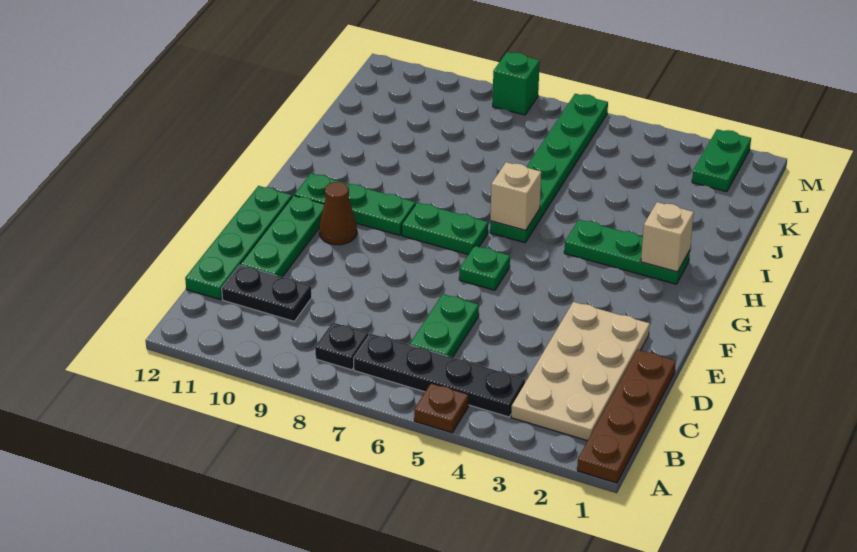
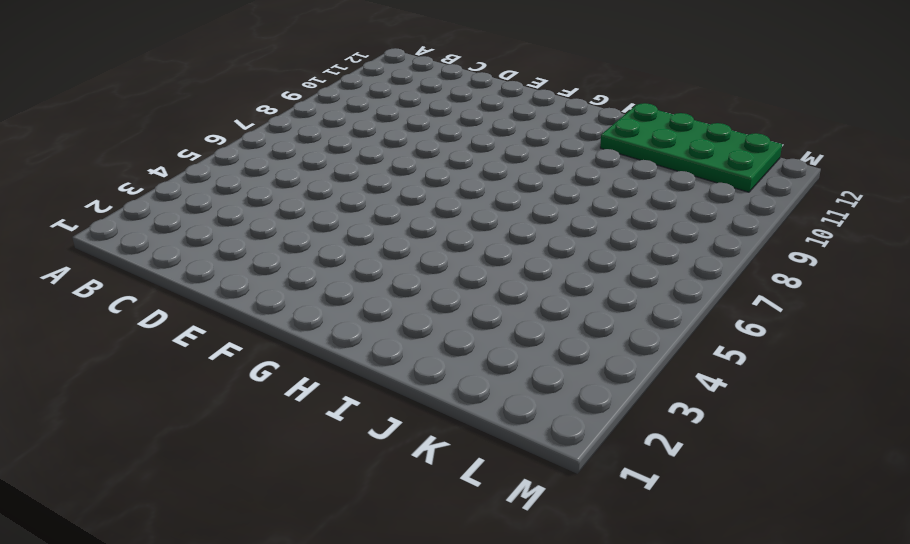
green 2x4 plate [600,103,782,192] -> none
none -> brown 1x4 plate [577,350,676,483]
none -> brown 1x1 plate [414,383,469,433]
none -> tan 2x4 plate [511,302,650,441]

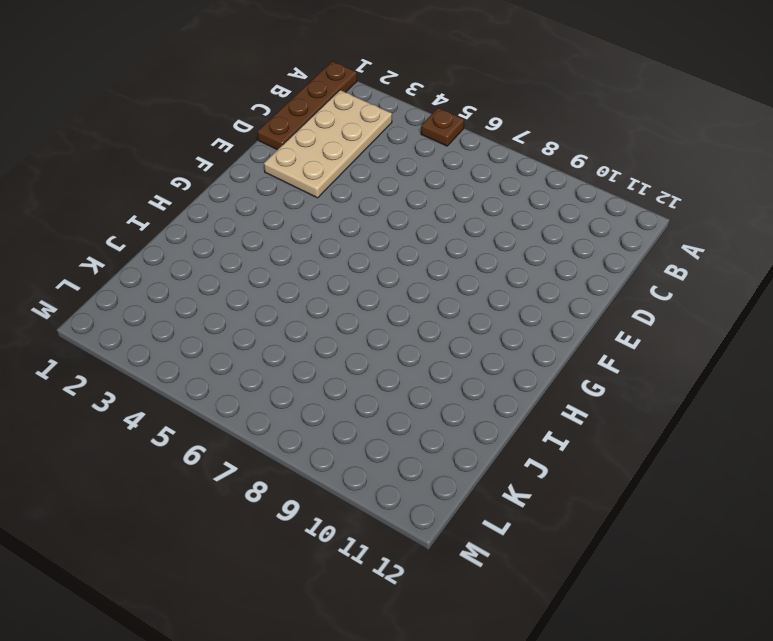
none -> black 1x4 plate [354,334,525,417]
none -> black 1x1 plate [315,322,369,370]
none -> green 1x2 plate [410,294,479,358]

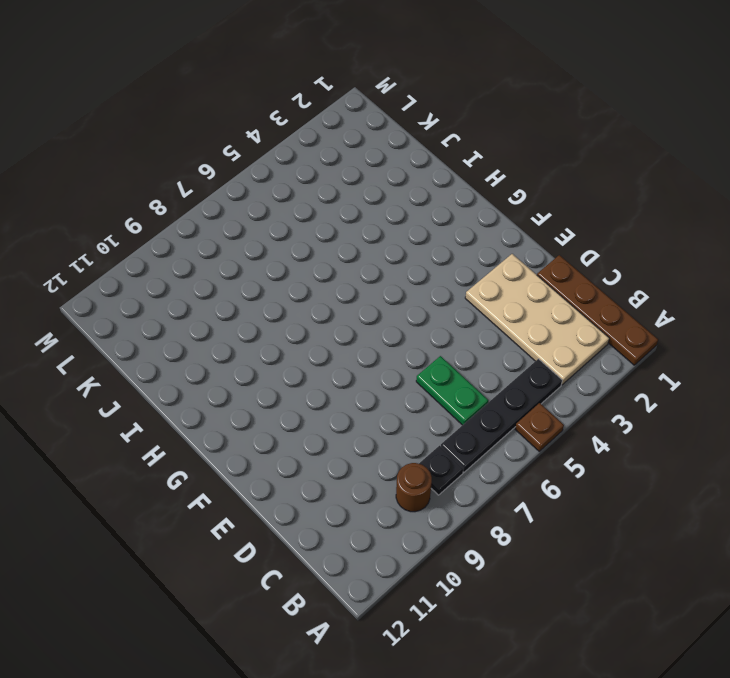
brown 1x1 round brick [396,463,432,512] -> none
none -> black 1x2 plate [222,265,312,321]
none -> green 1x4 plate [185,186,292,300]
none -> green 1x3 plate [241,196,324,277]

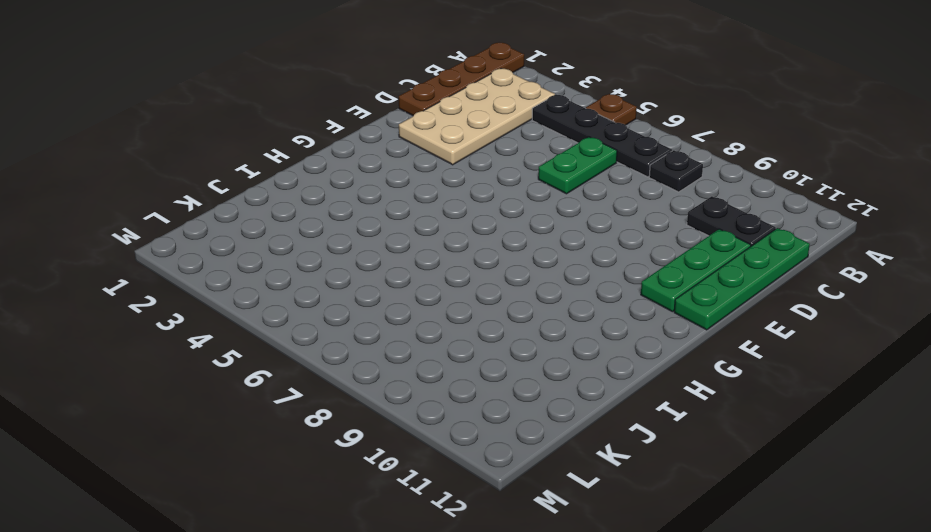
none -> green 1x1 plate [459,246,510,290]
none -> brown 1x1 cone [319,182,357,245]
none -> green 1x2 plate [402,203,488,255]

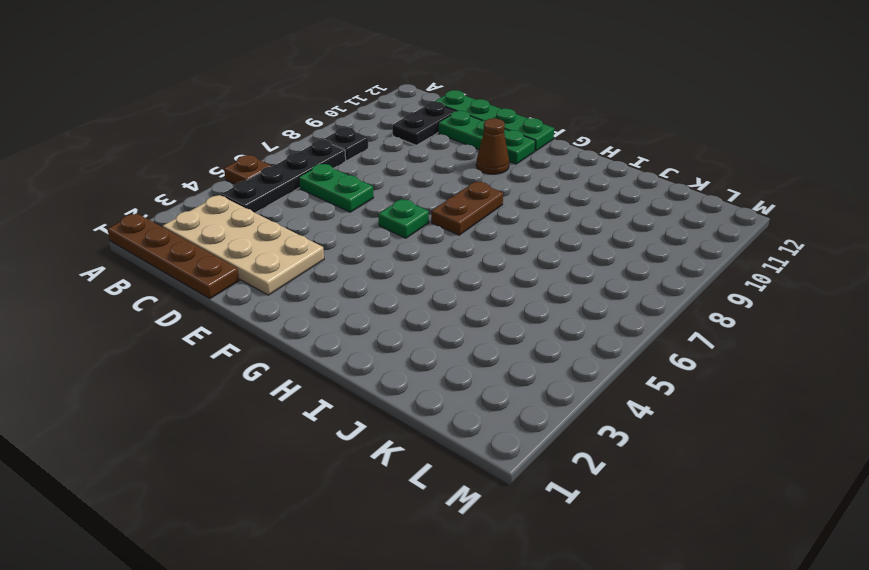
brown 1x2 plate [431,182,503,235] -> green 1x2 plate [402,203,488,255]
none -> green 1x3 plate [294,174,415,235]
none -> green 1x3 plate [564,220,690,284]
none -> green 1x6 plate [490,94,608,243]

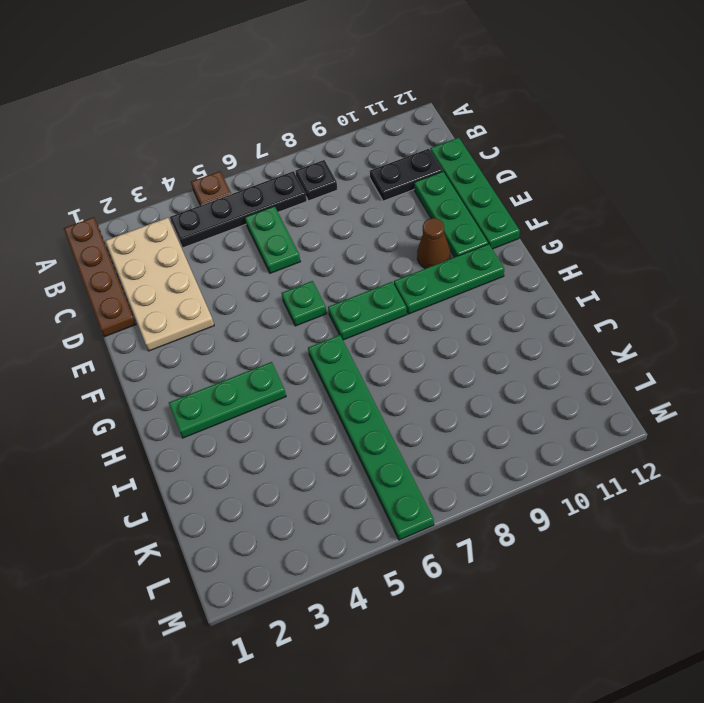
none -> green 1x2 plate [692,129,751,192]
none -> green 1x1 brick [493,52,540,115]
none -> tan 1x1 brick [641,202,694,272]

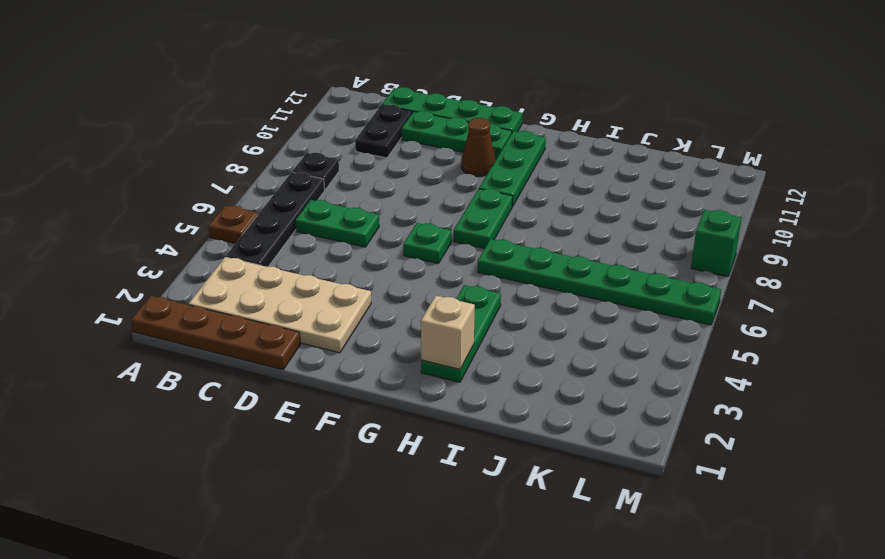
none -> green 1x2 plate [692,129,751,192]
none -> tan 1x1 brick [491,162,541,230]

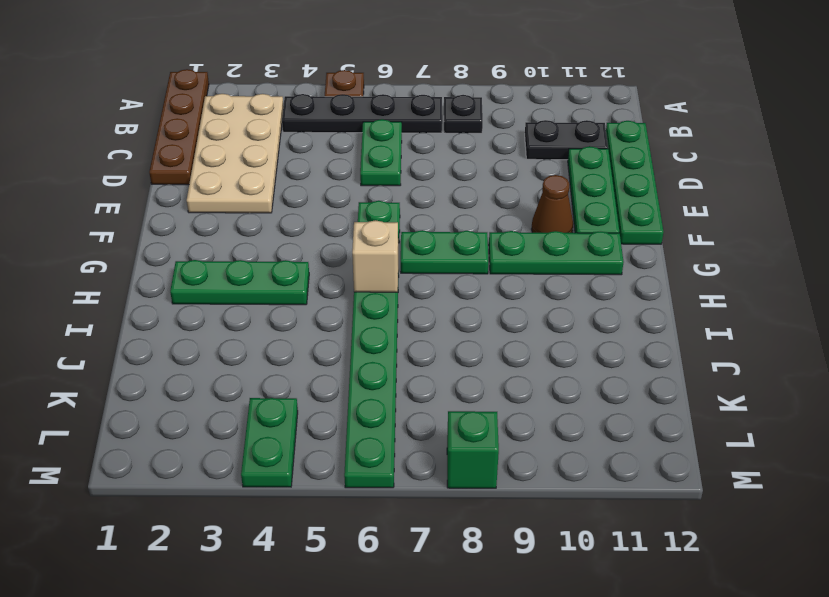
green 1x2 plate [241,398,298,487] -> green 1x2 plate moved to [692,129,751,192]
none -> tan 1x1 brick [641,202,694,272]

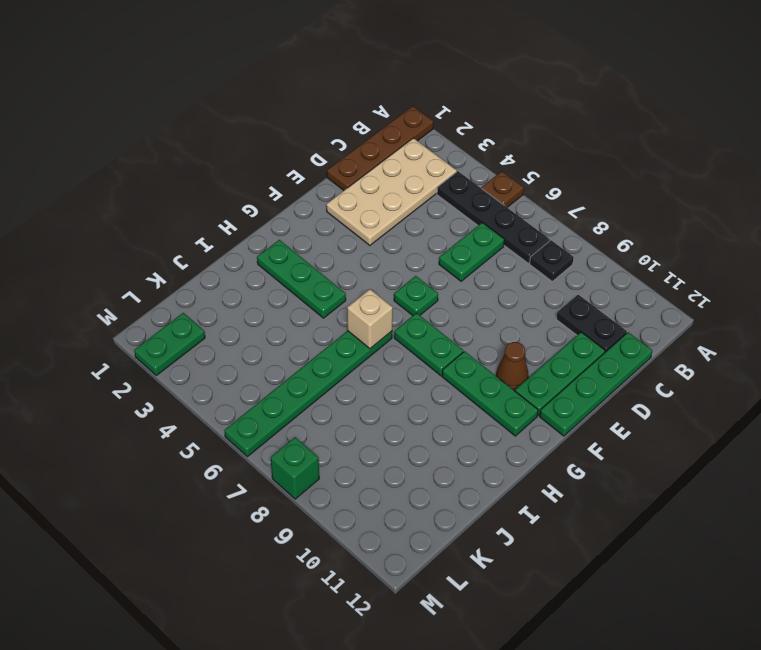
none -> tan 1x1 brick [641,202,694,272]

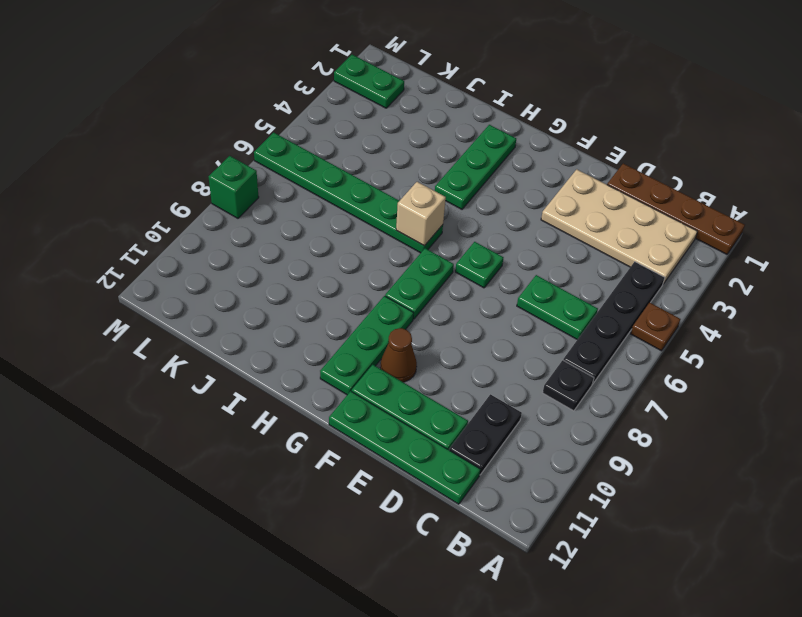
none -> tan 1x1 brick [641,202,694,272]

